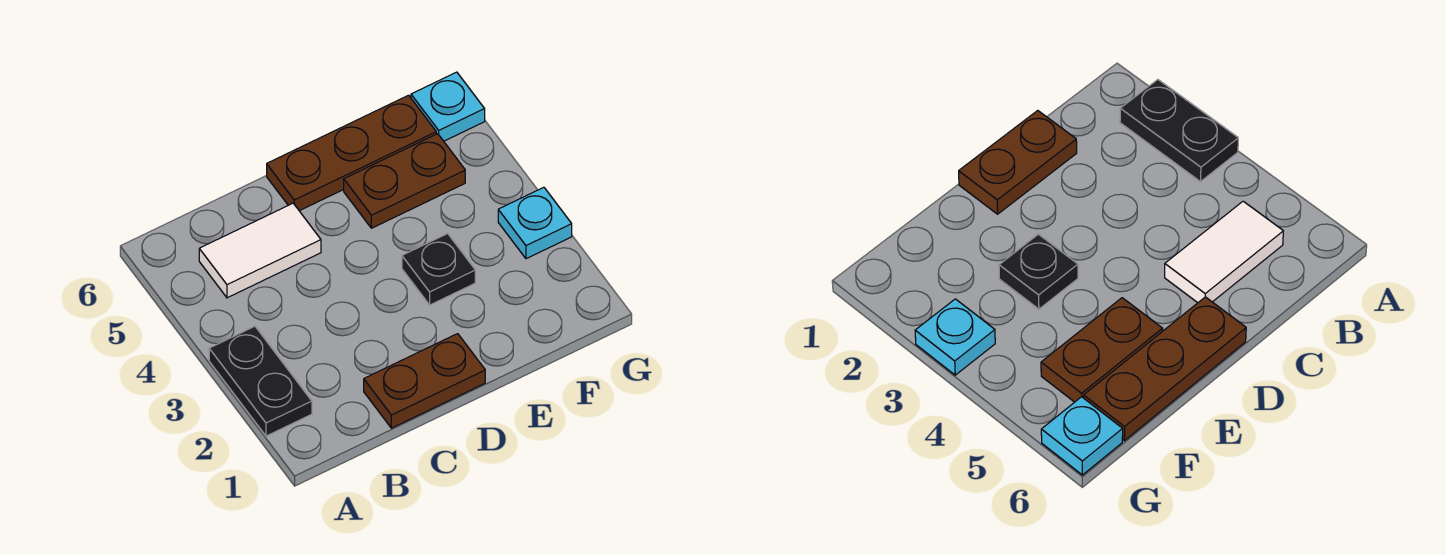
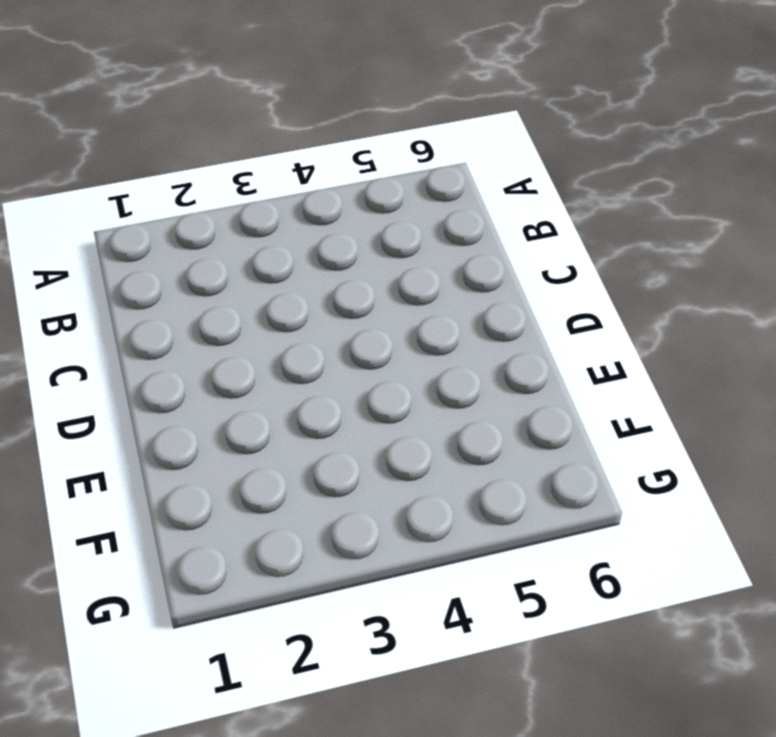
none -> black 1x2 plate [209,326,312,436]
none -> white 1x2 tile [199,203,321,298]

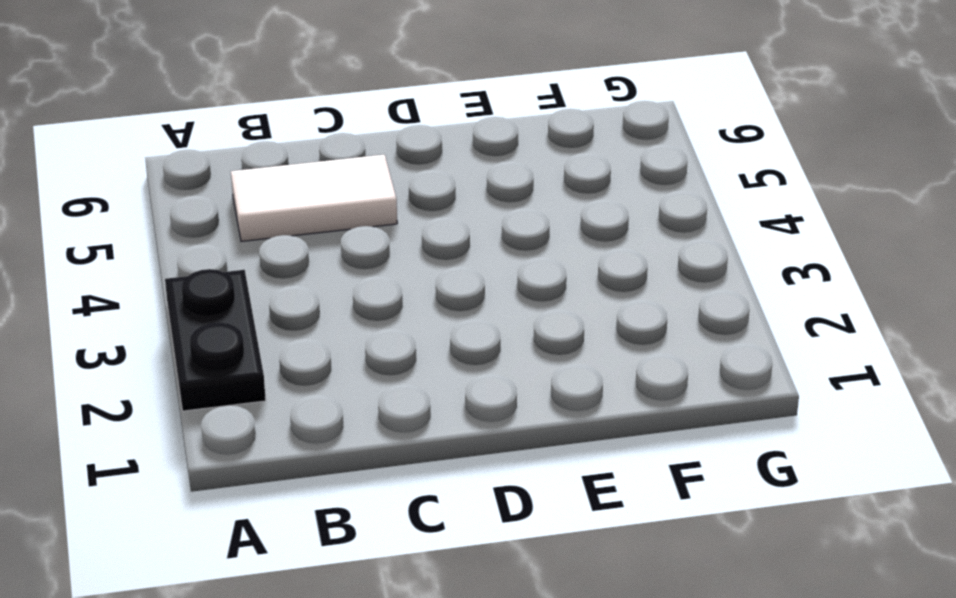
none -> brown 1x2 plate [364,334,485,428]
none -> brown 1x3 plate [267,95,436,211]

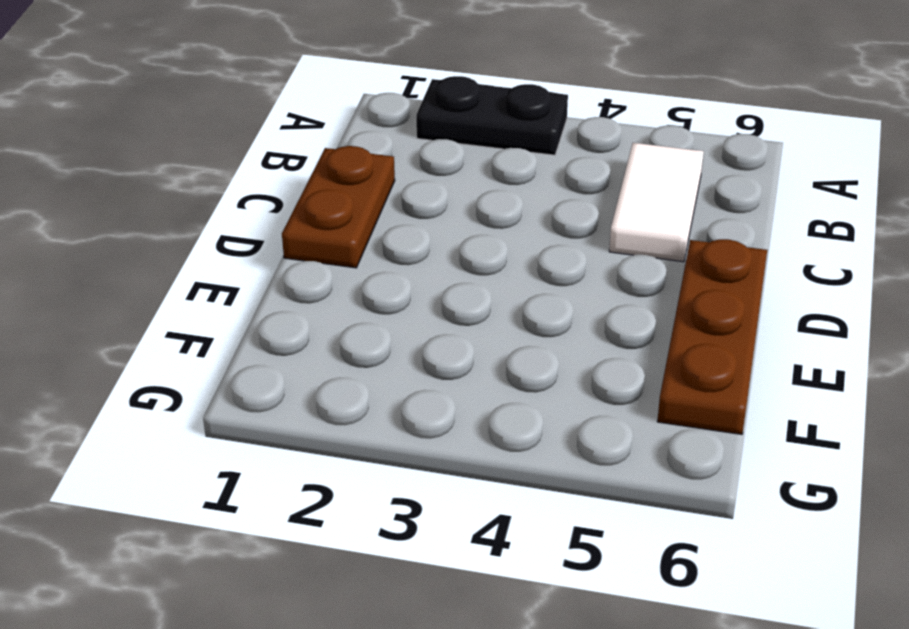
none -> black 1x1 plate [402,234,475,305]
none -> brown 1x2 plate [344,134,465,228]

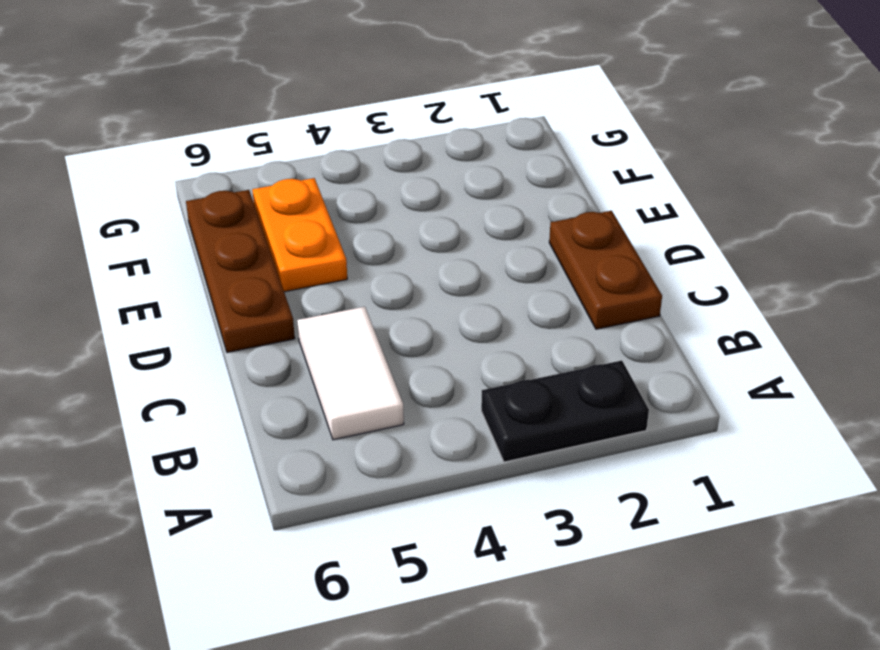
orange 1x2 plate [252,178,347,292] -> brown 1x2 plate [344,134,465,228]
none -> black 1x1 plate [402,234,475,305]
none -> cyan 1x1 plate [498,187,572,259]

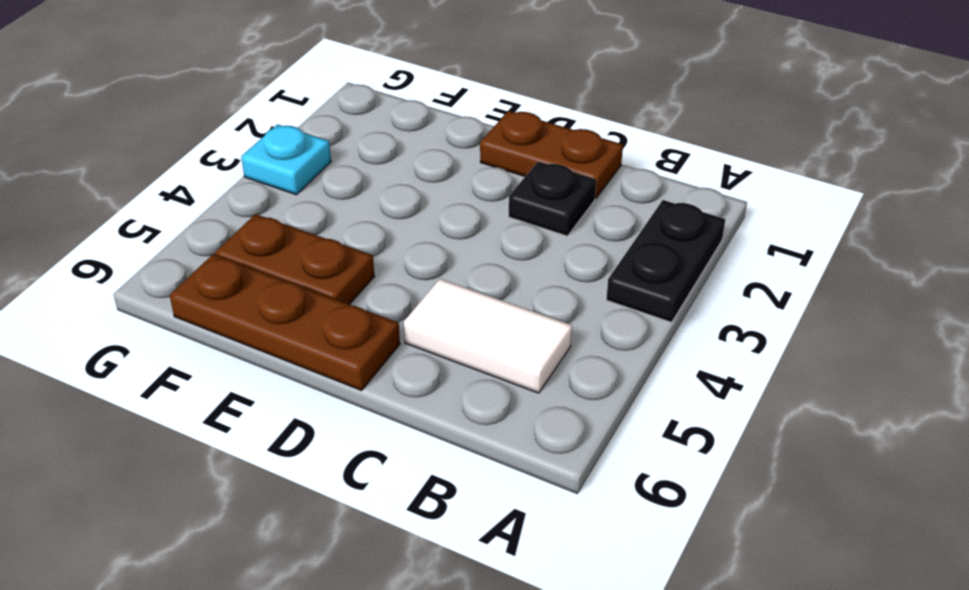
black 1x1 plate [509,162,596,236] -> black 1x1 plate moved to [402,234,475,305]
none -> cyan 1x1 plate [411,72,485,141]

